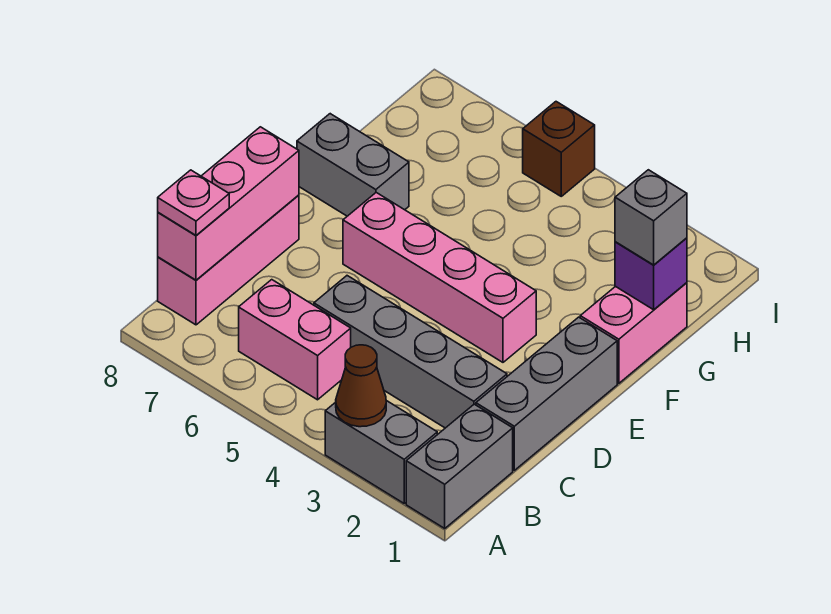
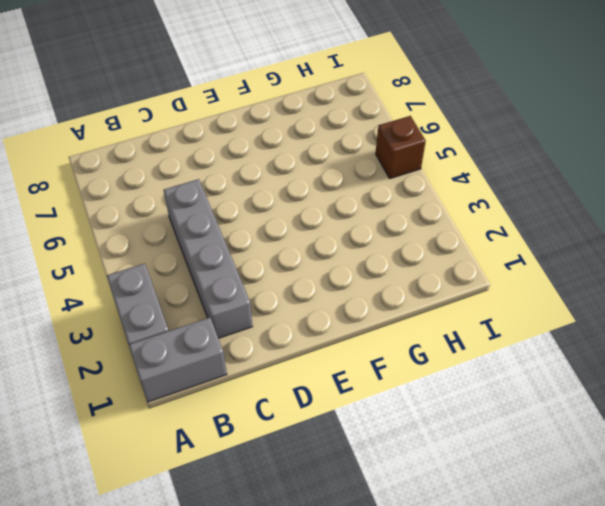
none -> pink 1x2 brick [239,280,351,400]
none -> pink 1x3 brick [158,195,299,325]
none -> grey 1x3 brick [476,317,617,470]

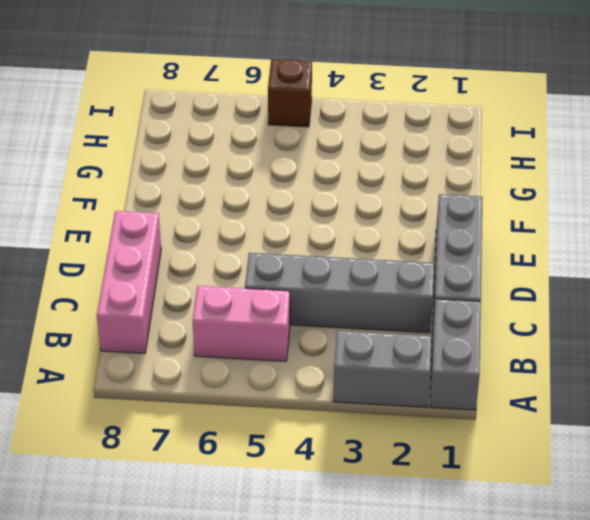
none -> pink 1x4 brick [343,193,536,362]
none -> pink 1x2 brick [580,283,687,383]
none -> grey 1x2 brick [297,114,409,216]

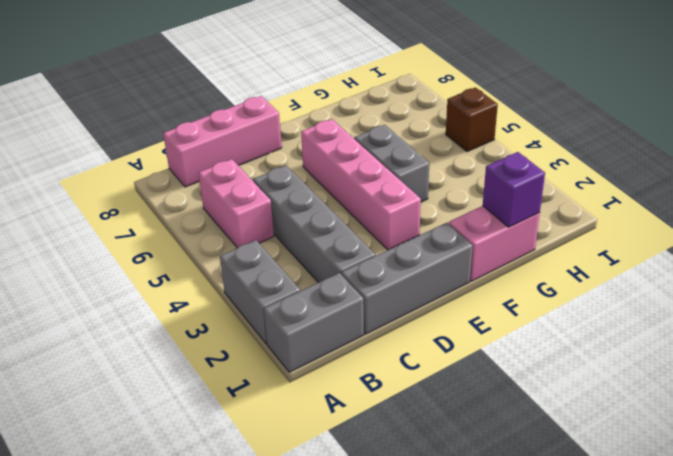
grey 1x2 brick [354,125,429,202] -> grey 1x2 brick moved to [297,114,409,216]
none -> brown 1x1 cone [336,345,386,427]
none -> pink 1x3 brick [158,127,299,280]
none -> pink 1x1 plate [158,170,229,235]

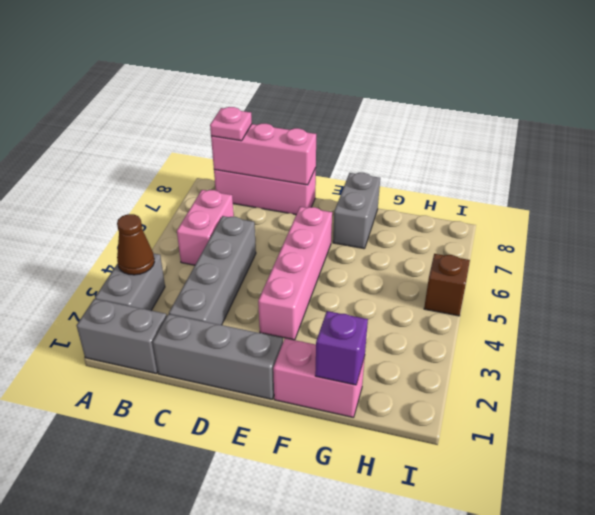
none -> grey 1x1 brick [615,170,687,265]

